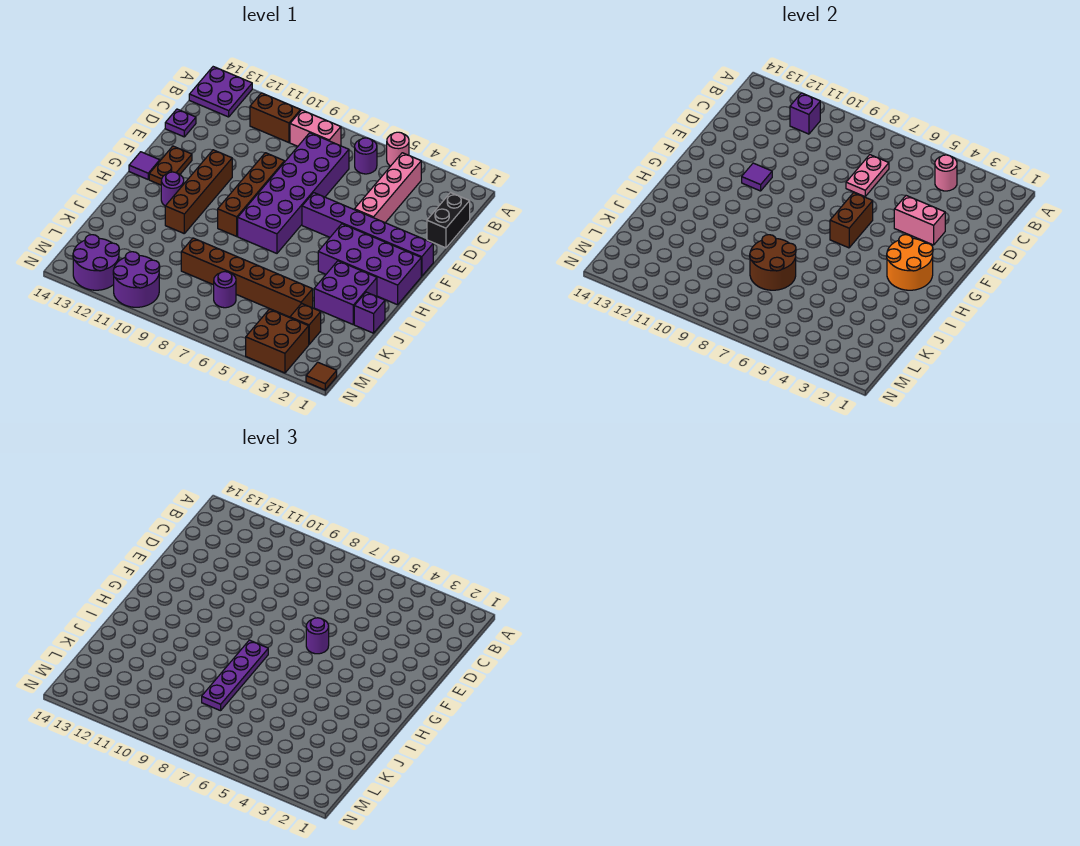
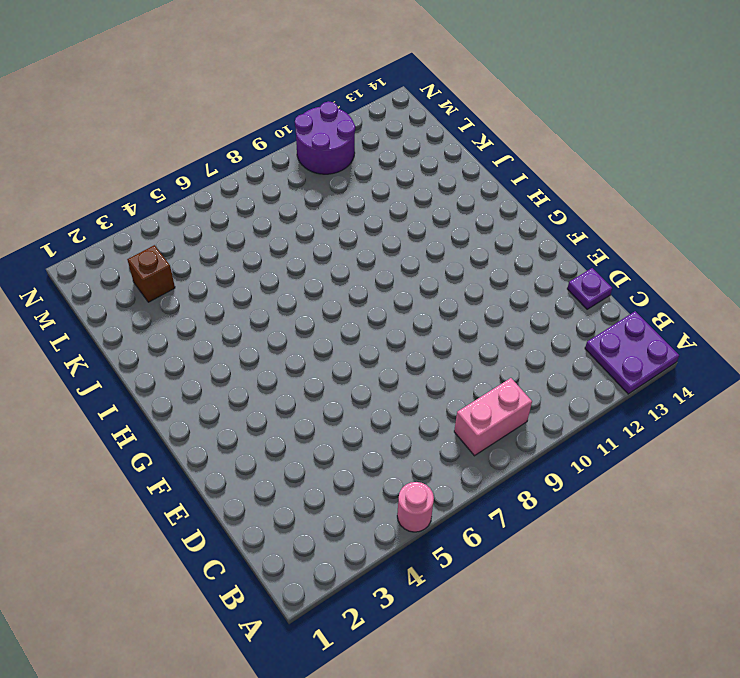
none -> pink 1x4 brick [354,153,421,223]
none -> purple 1x1 round brick [355,138,377,174]
none -> brown 1x2 brick [250,93,301,143]
none -> black 1x2 brick [427,193,470,248]

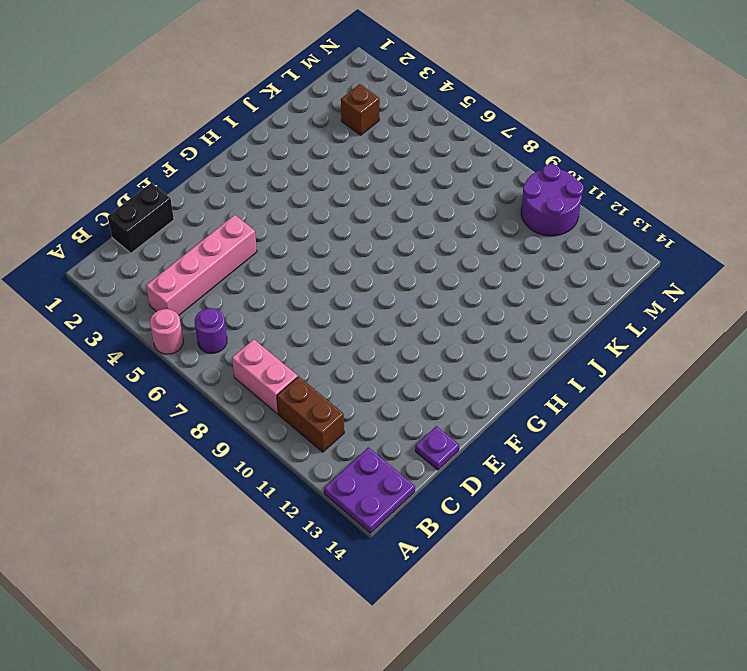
none -> purple 2x6 brick [238,133,349,253]
none -> brown 1x4 brick [218,153,284,236]
none -> purple 1x6 brick [302,193,433,276]
none -> brown 1x4 brick [165,150,232,233]

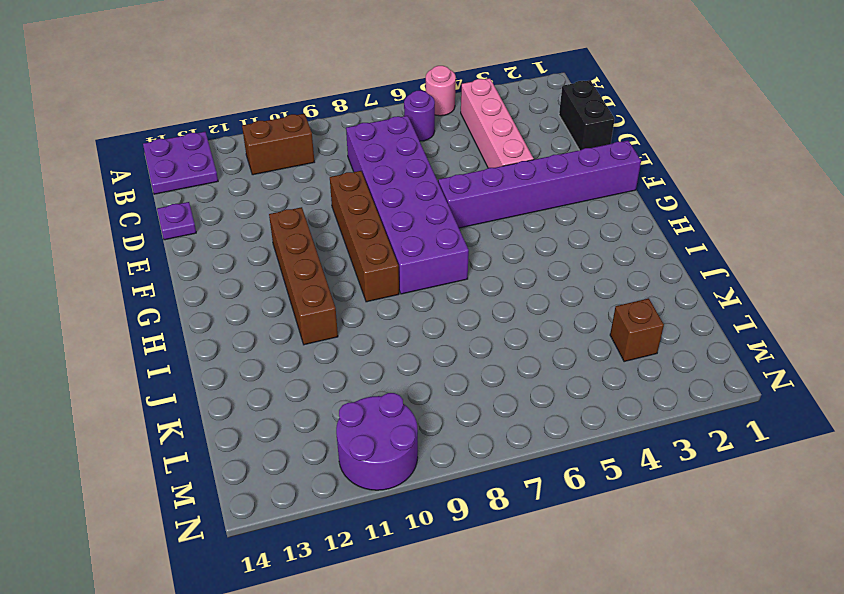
none -> pink 1x2 brick [290,110,341,146]
none -> brown 1x2 plate [149,146,192,185]
none -> purple 2x4 brick [318,224,421,305]
none -> purple 1x1 tile [129,152,160,179]

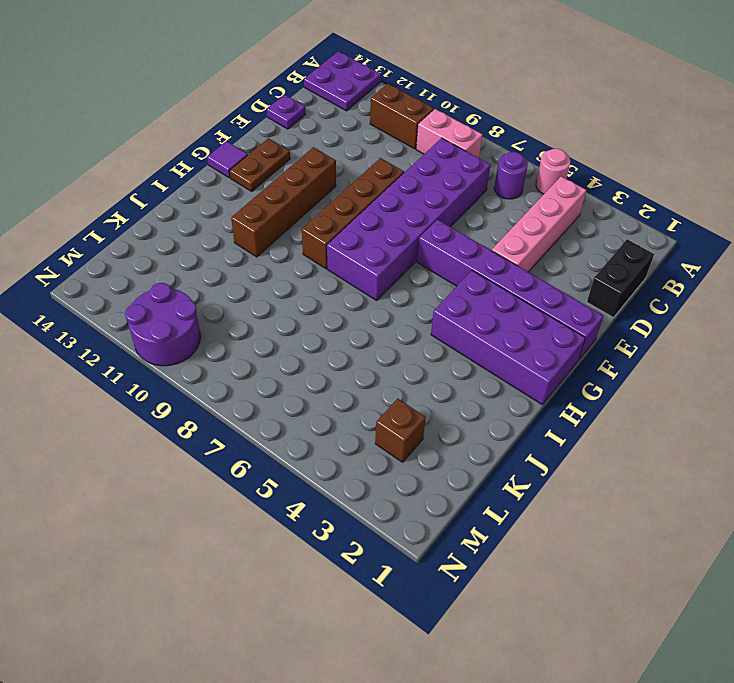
none -> purple 1x1 round brick [161,172,184,206]
none -> purple 2x2 brick [314,261,377,324]
none -> purple 1x1 brick [354,292,385,333]
none -> brown 1x6 brick [181,238,313,317]

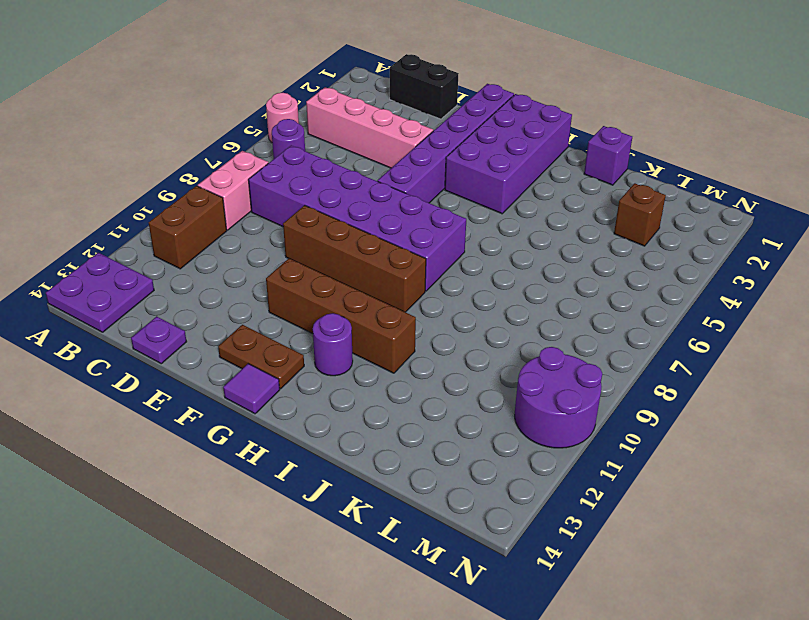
none -> purple 2x2 brick [314,261,377,324]
none -> brown 1x6 brick [181,238,313,317]
none -> purple 1x1 round brick [214,272,236,308]
none -> brown 2x2 brick [246,309,309,373]

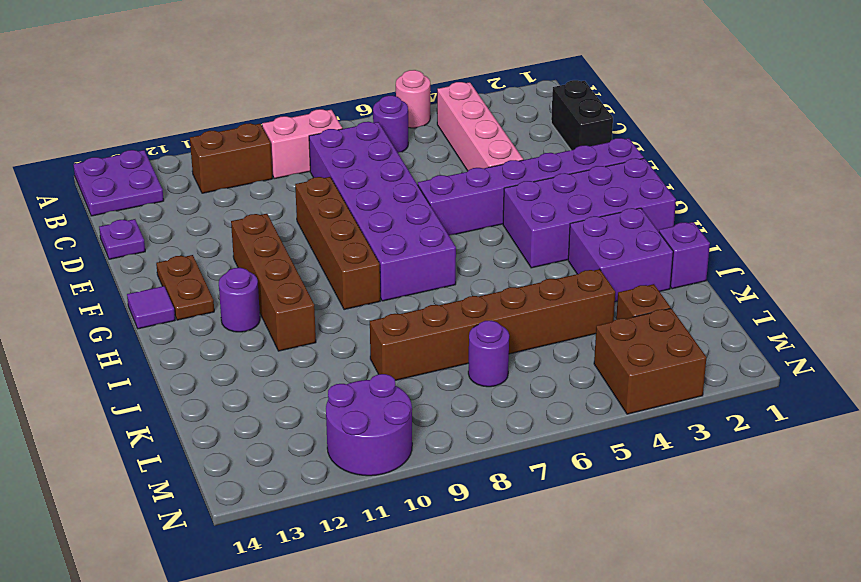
none -> purple 2x2 round brick [73,235,119,290]
none -> brown 1x1 tile [306,362,337,390]
none -> pink 1x1 round brick [935,155,957,191]
none -> purple 1x1 brick [790,93,820,134]

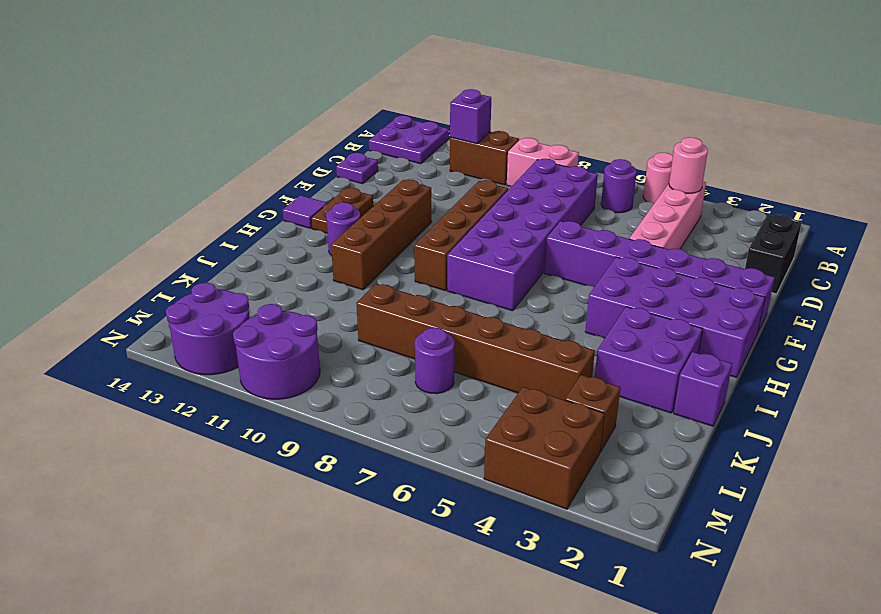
none -> brown 1x1 tile [306,362,337,390]
none -> pink 1x2 plate [846,155,889,196]
none -> pink 1x2 brick [894,196,945,245]
none -> brown 1x2 brick [830,193,873,248]

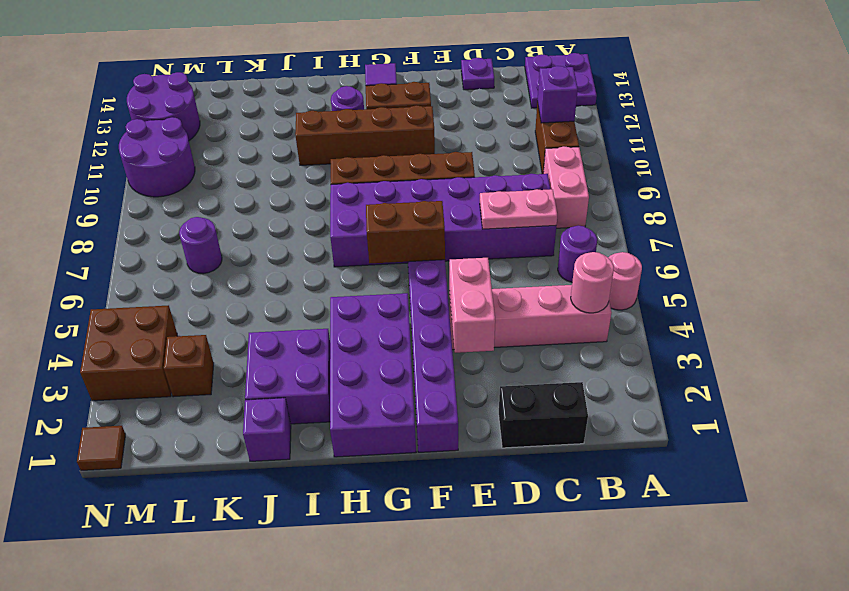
none -> brown 1x6 brick [181,238,313,317]
none -> purple 1x1 tile [742,163,772,191]
none -> orange 2x2 round brick [887,235,933,290]
none -> brown 2x2 round brick [750,235,796,290]

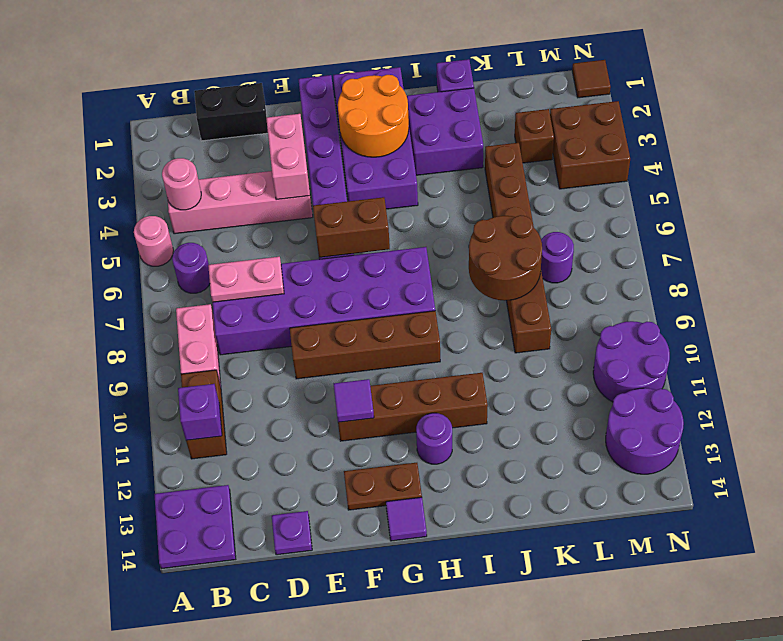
none -> purple 1x1 round brick [306,618,329,654]
none -> purple 1x4 plate [202,640,268,711]

